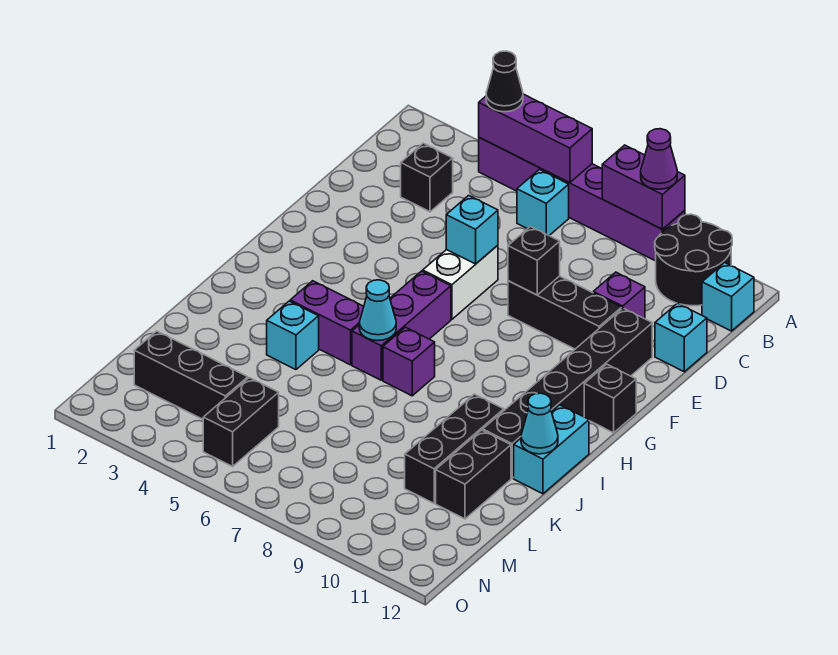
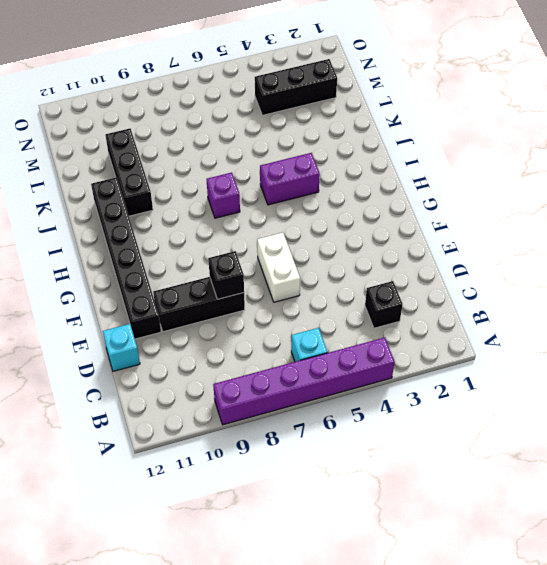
none -> black 2x2 round brick [655,214,732,306]
none -> cyan 1x1 brick [702,263,754,331]
none -> purple 1x1 brick [593,272,645,319]

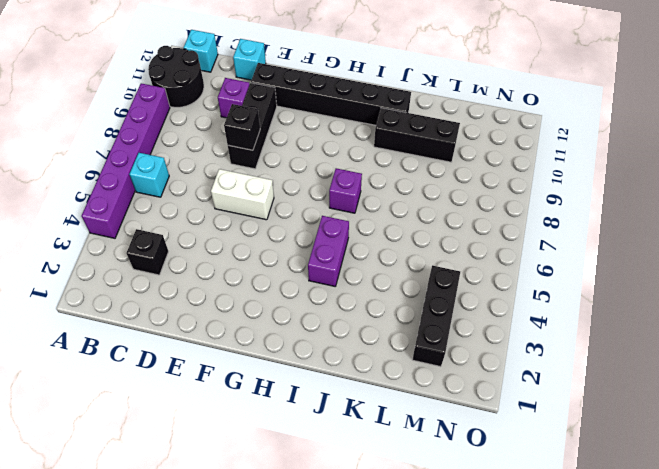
none -> purple 1x3 brick [352,271,451,380]
none -> black 1x1 brick [584,364,636,433]
none -> cyan 1x2 brick [514,405,589,494]

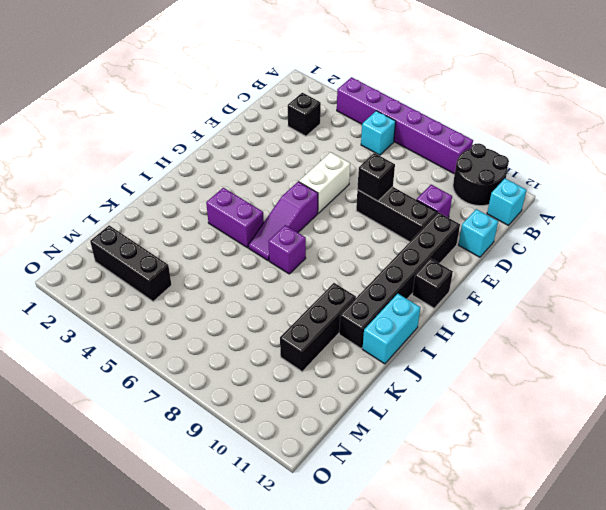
purple 1x3 slope [248,182,318,261] -> purple 1x3 brick [352,271,451,380]
none -> cyan 1x1 brick [267,301,319,370]
none -> black 1x2 brick [436,430,511,519]
none -> black 1x2 brick [203,378,279,466]

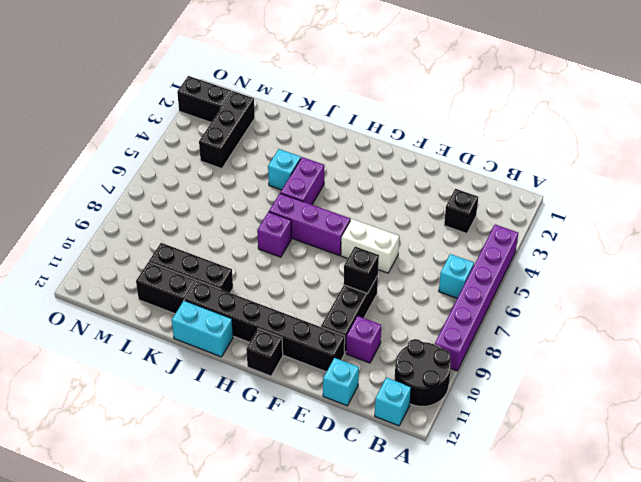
black 1x2 brick [177,76,232,122] -> black 1x2 brick moved to [203,378,279,466]
none -> purple 1x3 brick [479,94,592,183]
none -> purple 1x2 brick [602,145,685,229]
none -> cyan 1x1 brick [446,195,498,264]

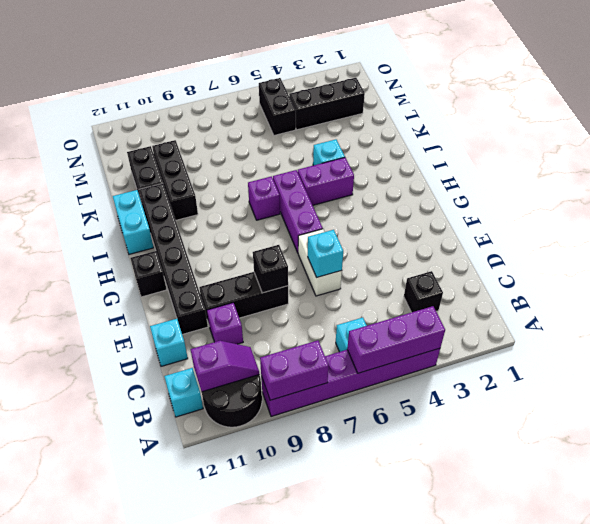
purple 1x2 slope [191,341,259,392] -> none
none -> cyan 1x1 cone [359,280,396,341]
none -> cyan 1x1 cone [521,393,558,454]
none -> black 1x1 cone [486,51,523,112]

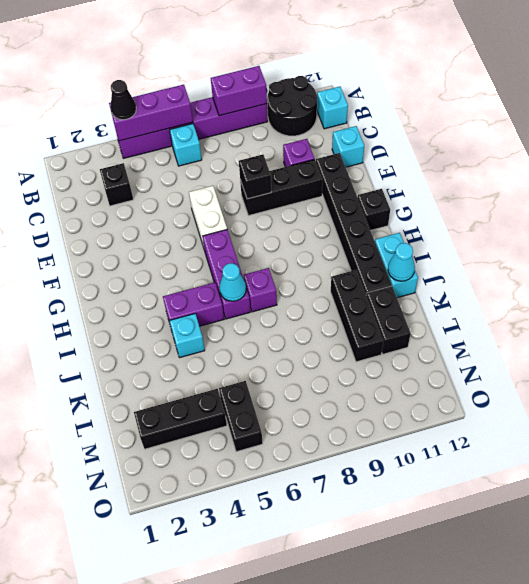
none -> cyan 1x1 brick [446,195,498,264]
none -> purple 1x1 cone [641,129,677,189]

